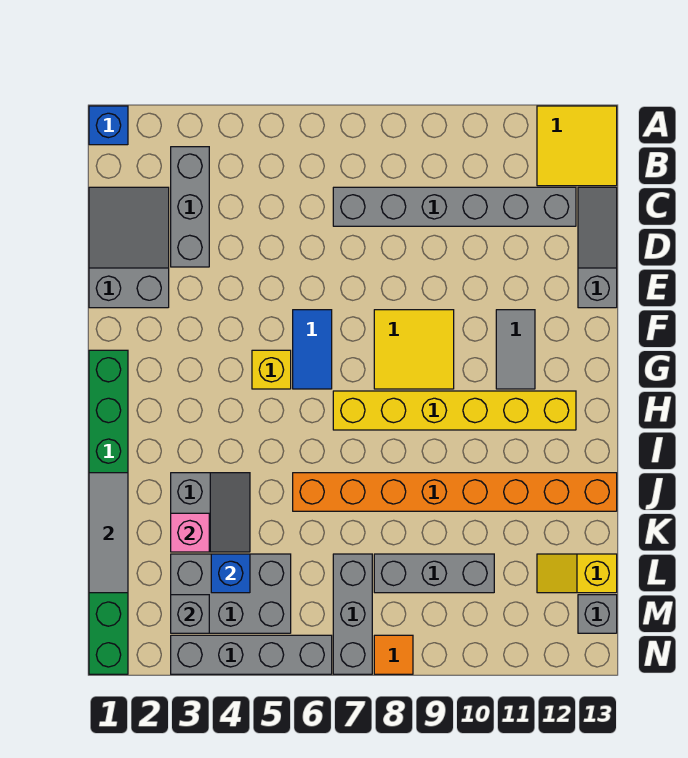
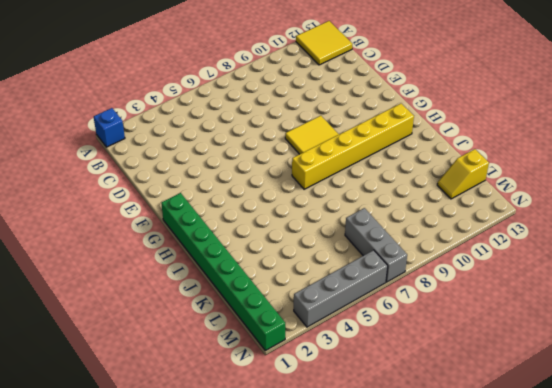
none -> grey 1x3 brick [171,147,209,267]
none -> grey 2x3 slope [89,187,169,308]
none -> grey 1x6 brick [333,187,576,226]

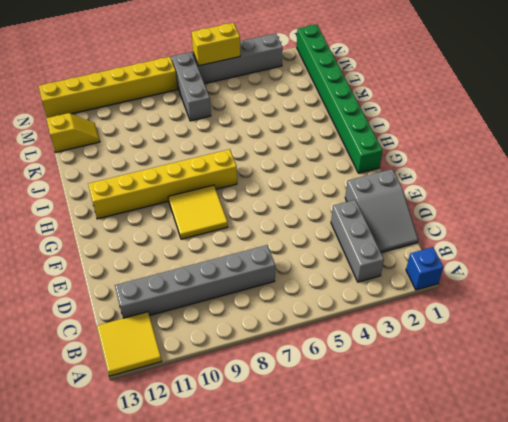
yellow 1x2 brick [191,23,240,66] -> none
yellow 1x6 brick [39,57,178,118] -> orange 1x1 tile [374,635,413,674]
none -> grey 1x3 slope [578,187,617,308]
none -> blue 1x2 tile [293,310,332,389]
none -> grey 1x2 tile [496,310,535,389]

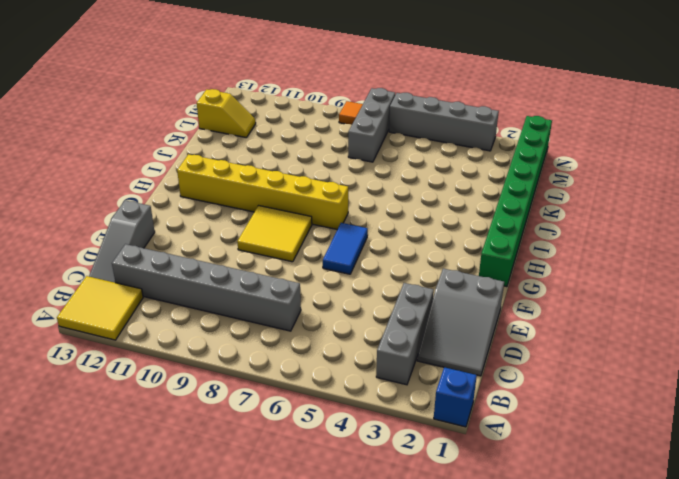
none -> grey 1x2 tile [496,310,535,389]
none -> yellow 1x1 brick [252,350,291,389]
none -> grey 2x2 slope [171,473,250,552]

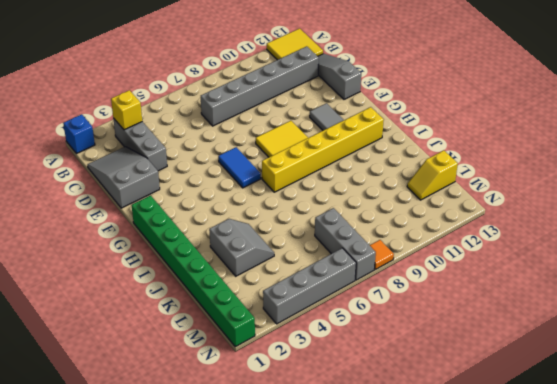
yellow 1x1 brick [111,90,142,130] -> yellow 1x1 brick moved to [252,350,291,389]
none -> orange 1x8 brick [293,473,617,511]
none -> grey 2x3 brick [171,554,291,633]
none -> grey 1x3 brick [374,554,494,593]

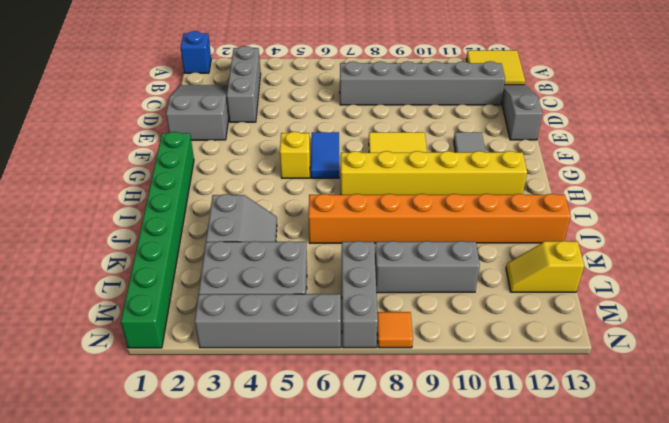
none -> grey 1x1 brick [578,595,617,633]
none -> grey 1x3 tile [89,473,128,593]
none -> pink 1x1 brick [171,513,209,552]

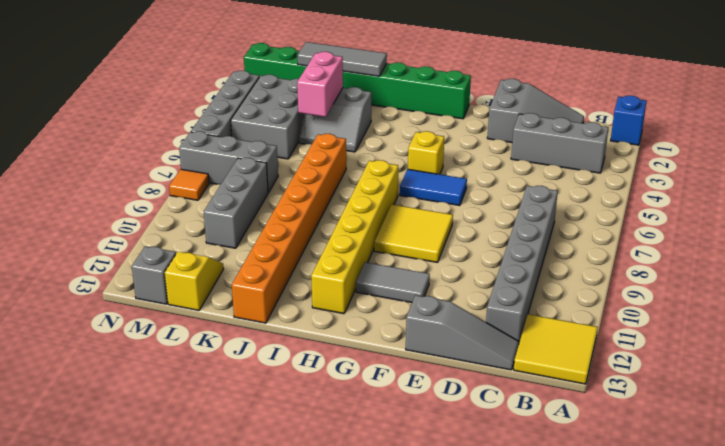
pink 1x2 brick [297,52,343,117] -> pink 1x1 brick [171,513,209,552]
none -> blue 1x1 brick [211,554,250,593]
none -> grey 1x1 brick [171,595,209,633]

